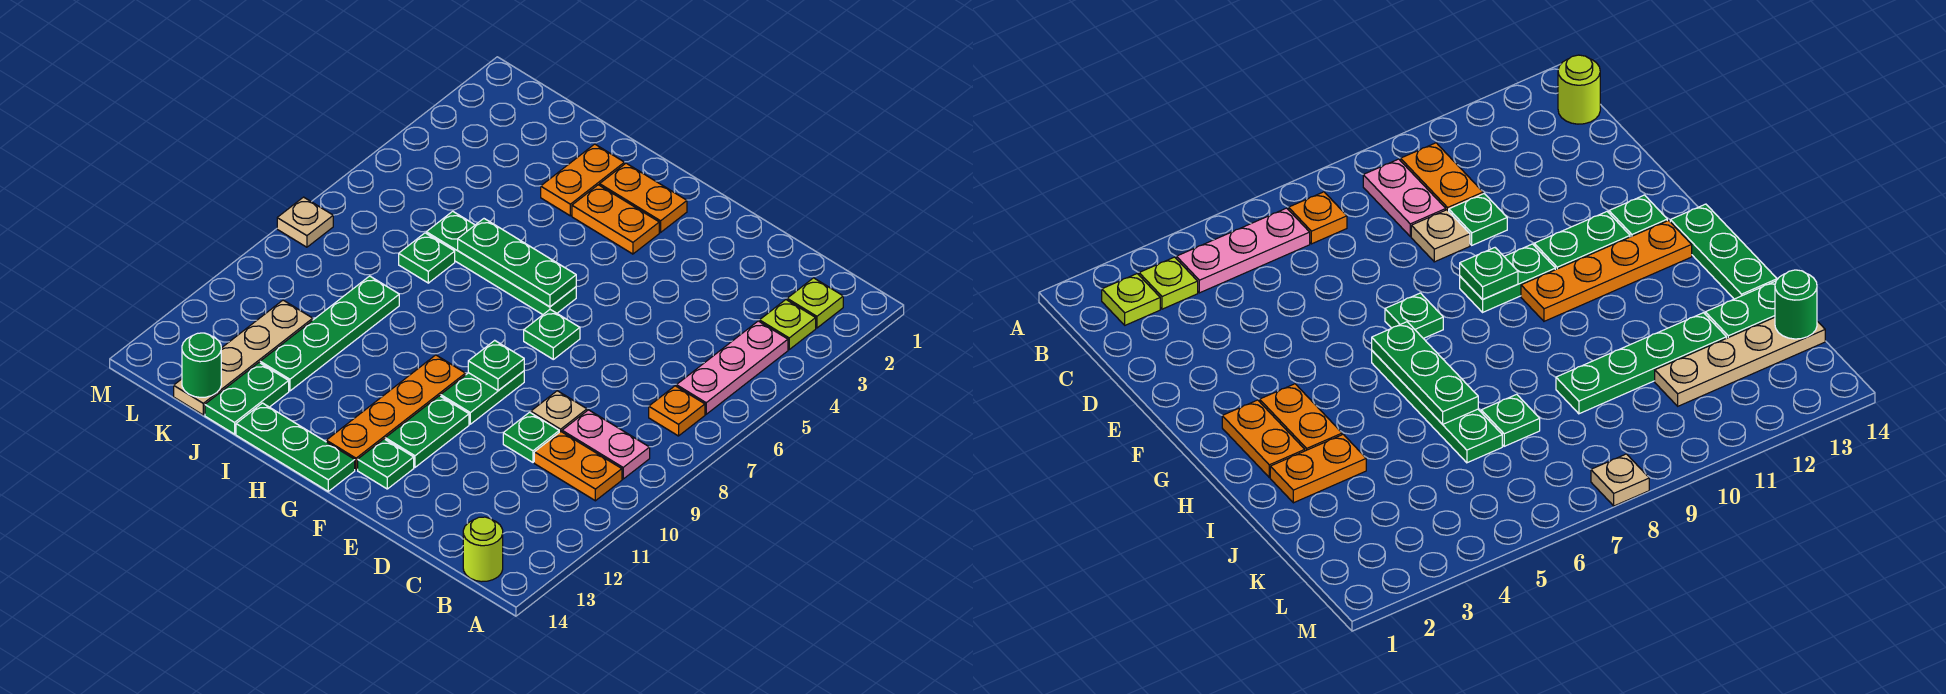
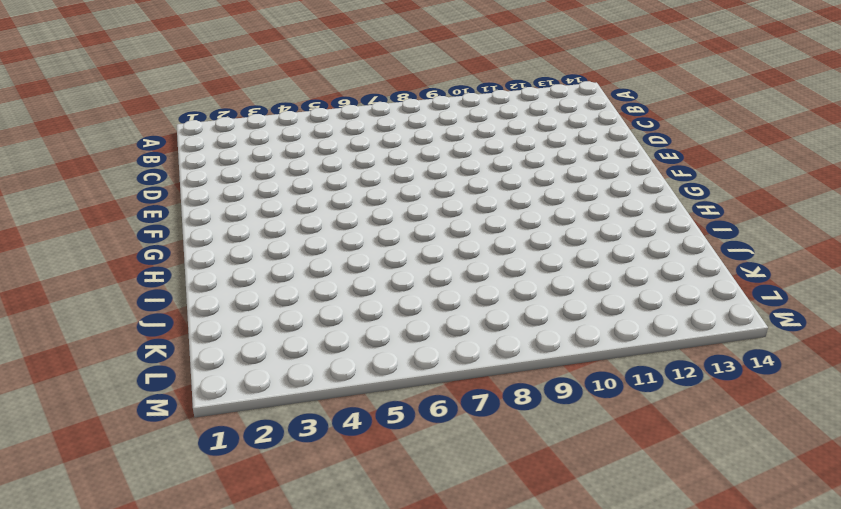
none -> lime 1x1 plate [787,278,843,328]
none -> lime 1x1 plate [760,300,816,349]
none -> pink 1x3 plate [676,321,788,414]

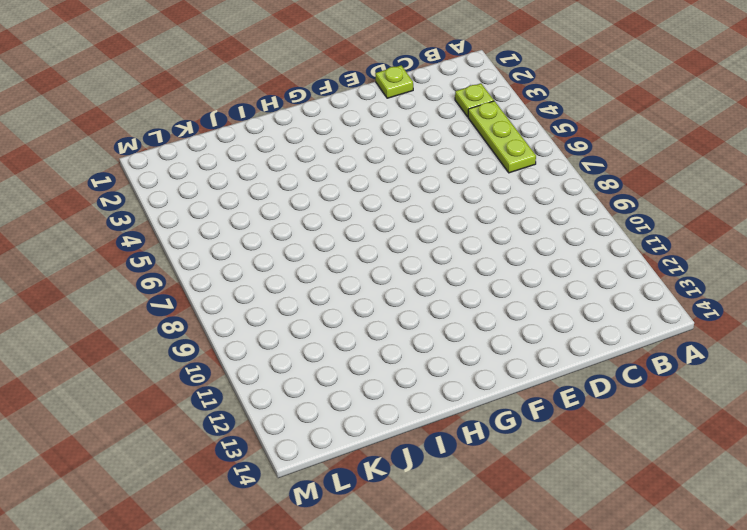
lime 1x3 plate [468,101,536,173] -> pink 1x3 plate [676,321,788,414]
lime 1x1 plate [375,65,413,98] -> lime 1x1 plate moved to [787,278,843,328]
none -> orange 1x1 plate [649,386,705,436]
none -> pink 1x2 plate [562,410,650,479]
none -> orange 1x2 plate [534,432,622,501]

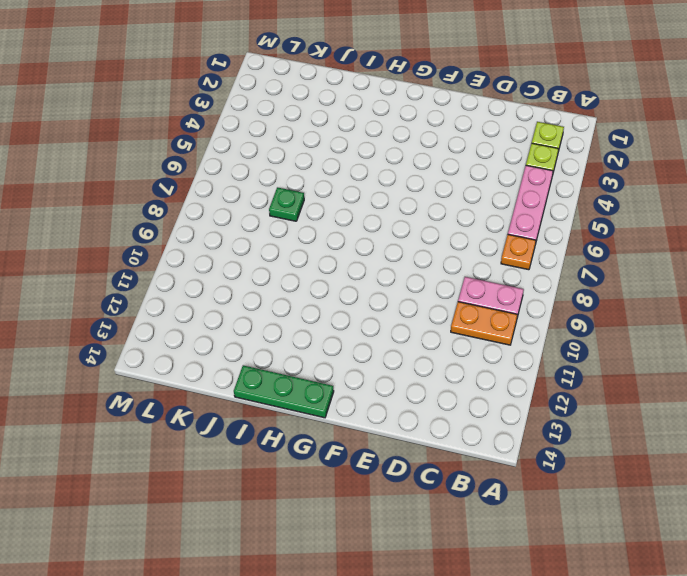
none -> lime 1x1 round brick [463,517,503,582]
none -> tan 1x1 plate [531,391,587,432]
none -> green 1x1 plate [503,412,559,462]

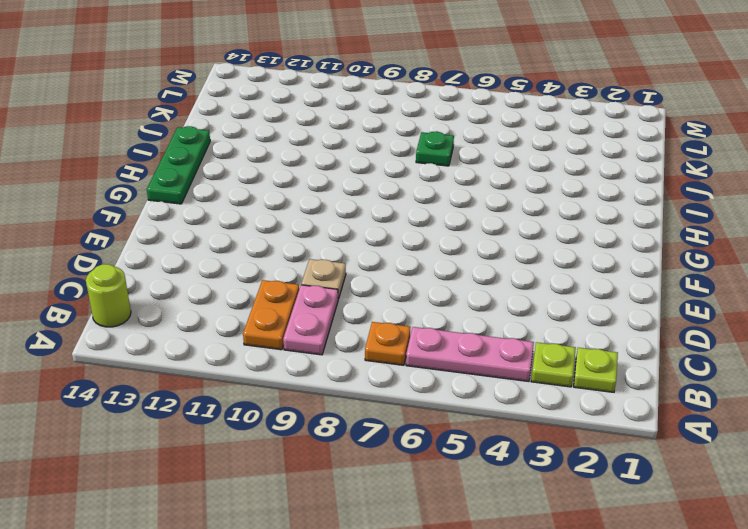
none -> green 1x1 plate [503,412,559,462]
none -> green 1x1 plate [524,310,580,359]
none -> green 1x2 plate [441,371,524,424]

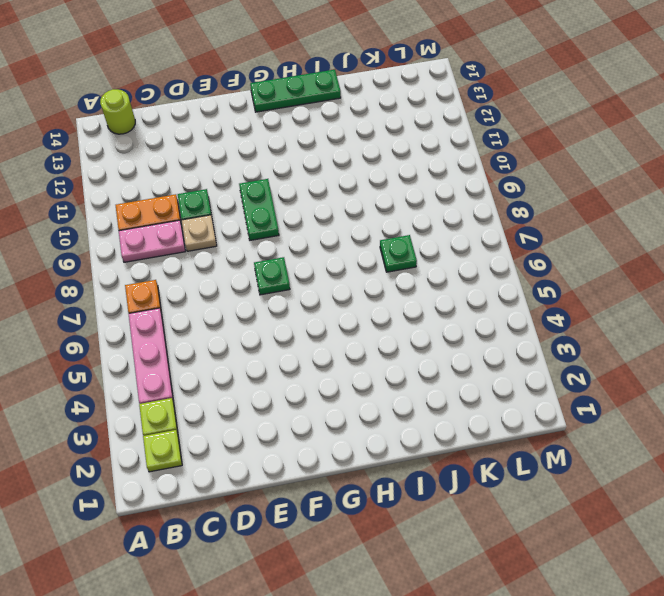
none -> green 1x2 plate [385,396,469,467]
none -> green 1x1 plate [358,439,414,489]
none -> orange 1x2 plate [600,163,687,232]

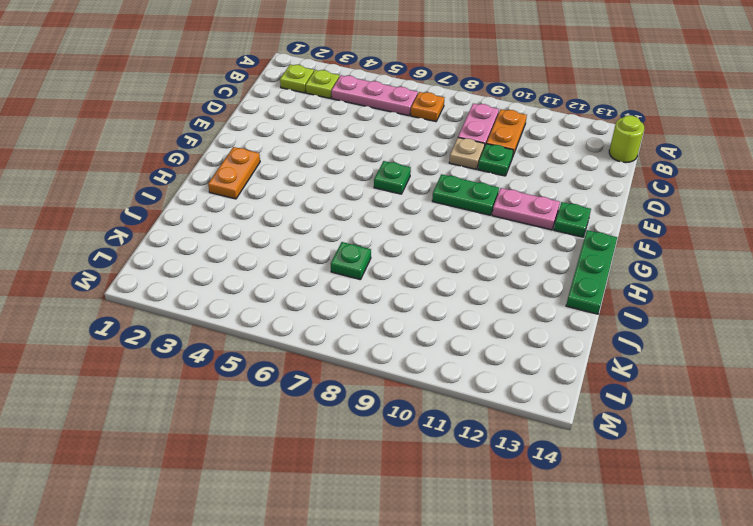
pink 1x2 plate [492,188,560,230] -> green 1x2 plate [385,396,469,467]
none -> orange 1x2 plate [572,185,659,254]
none -> green 1x4 plate [426,211,576,314]
none -> orange 1x4 plate [326,355,466,470]

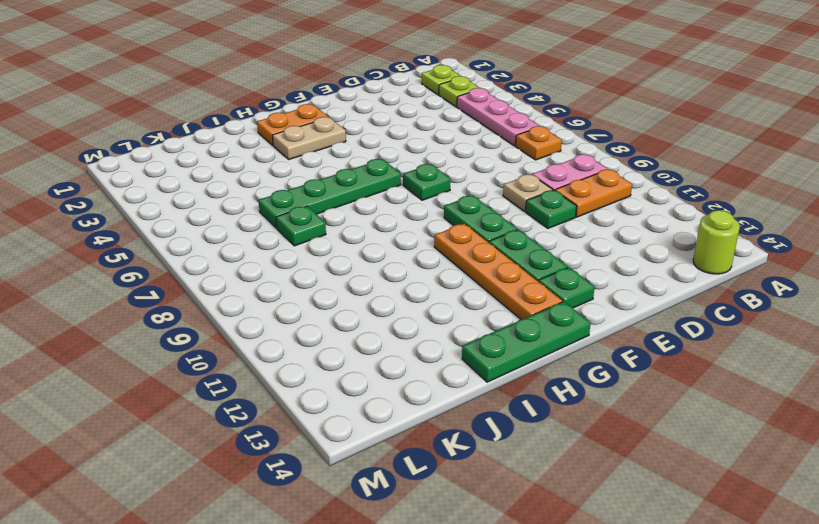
tan 1x2 plate [272,117,346,159] -> orange 1x2 plate [572,185,659,254]
none -> orange 1x2 plate [541,144,624,216]
none -> green 1x4 plate [260,276,399,391]
none -> green 1x2 plate [205,363,289,434]

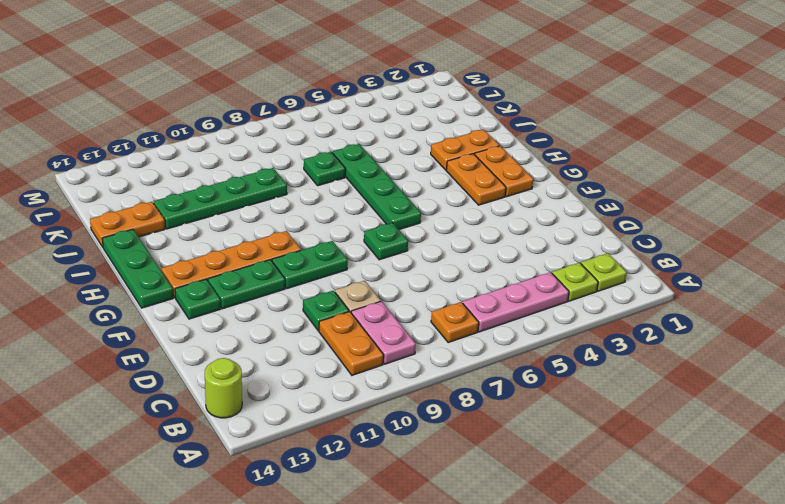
orange 1x2 plate [90,202,165,247] -> green 1x2 plate [205,363,289,434]
none -> tan 1x4 plate [174,300,313,415]
none -> tan 1x1 plate [277,197,333,247]
none -> green 1x1 plate [468,340,524,390]

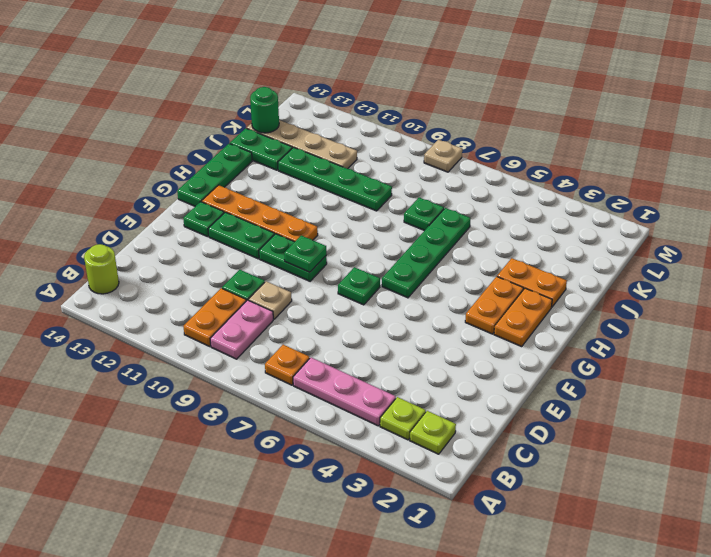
none -> green 1x3 plate [458,219,576,307]

